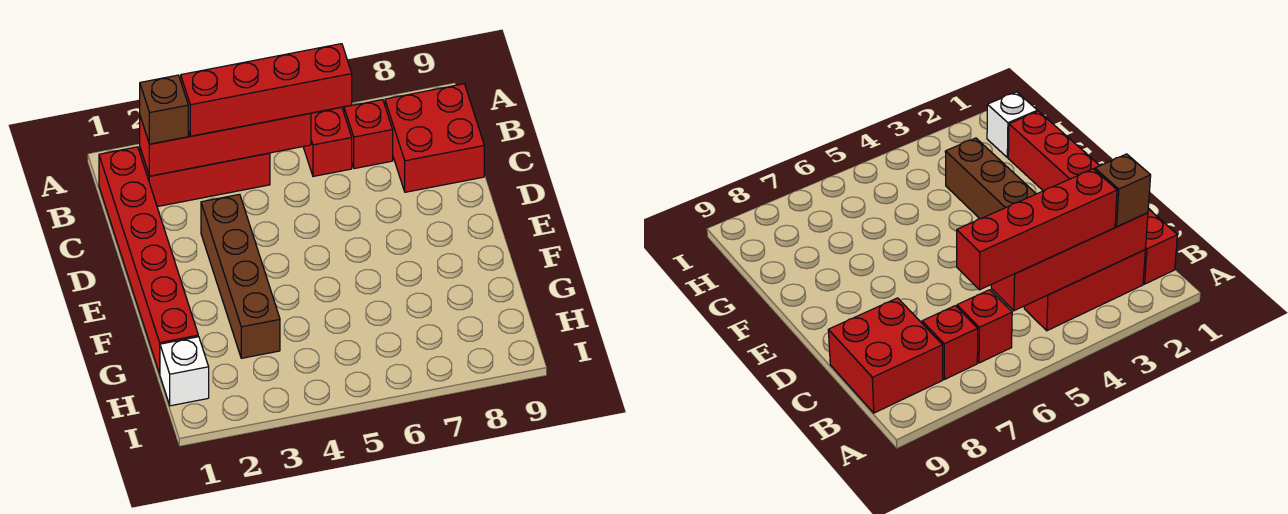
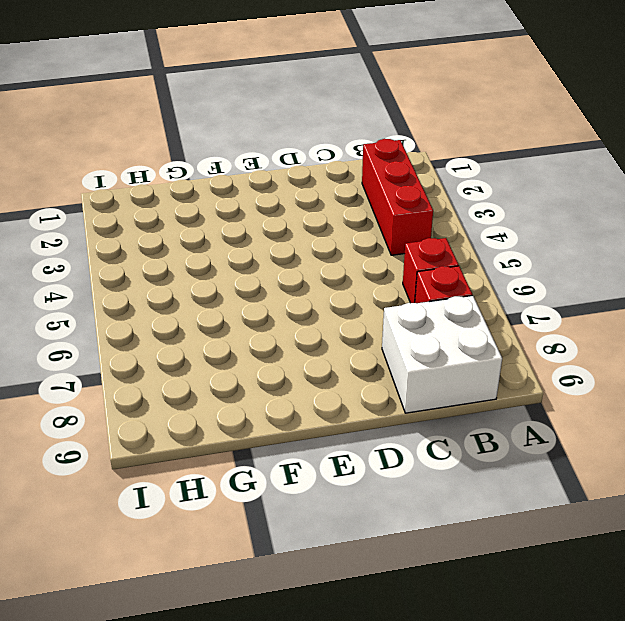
white 2x2 brick [382,295,502,413] -> red 2x2 brick [385,84,484,192]
none -> red 1x6 brick [99,147,198,374]
none -> brown 1x4 brick [201,194,280,358]

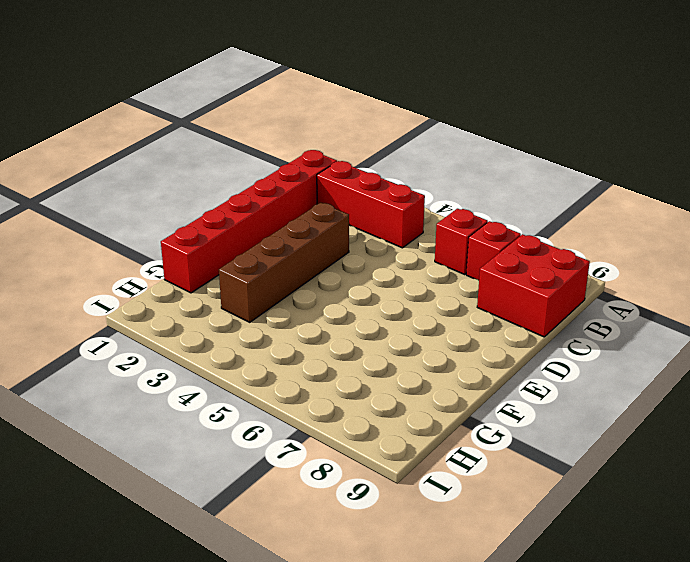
none -> white 1x1 brick [160,337,209,406]
none -> red 1x4 brick [140,113,311,176]

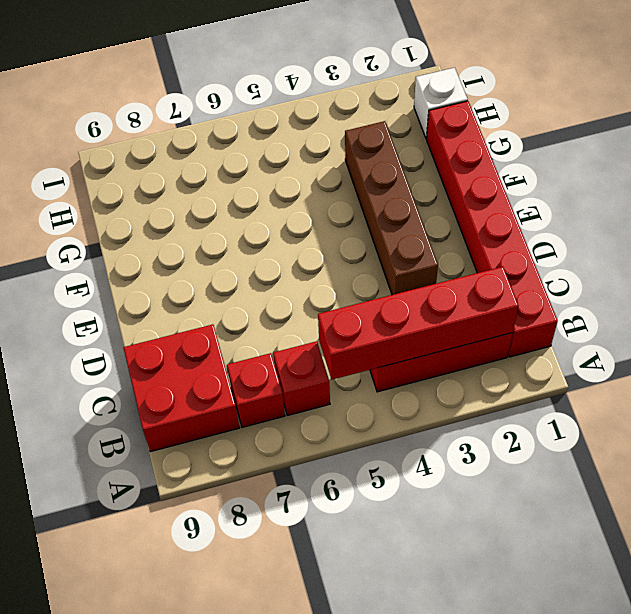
none -> brown 1x1 brick [140,75,188,144]
none -> red 1x4 brick [181,44,352,136]

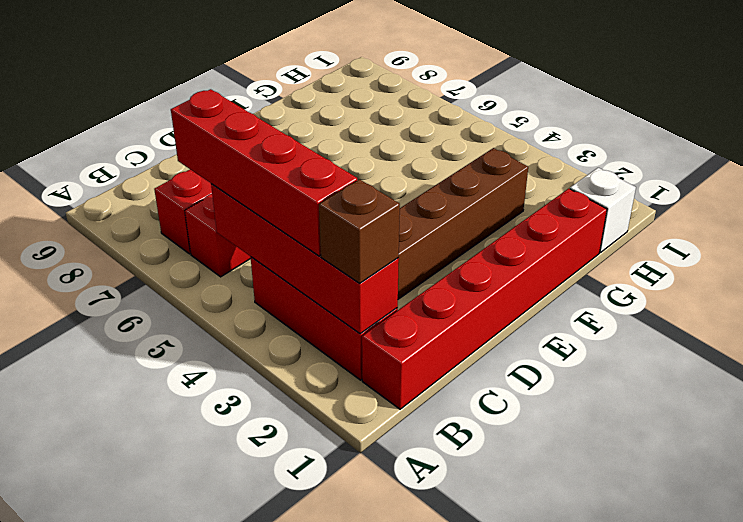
none -> red 2x2 brick [385,84,484,192]

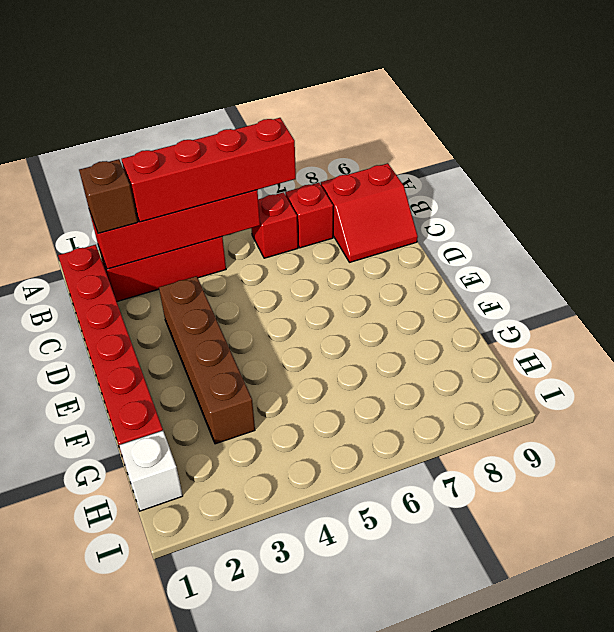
red 2x2 slope [321,163,418,262] -> red 2x2 brick [385,84,484,192]

